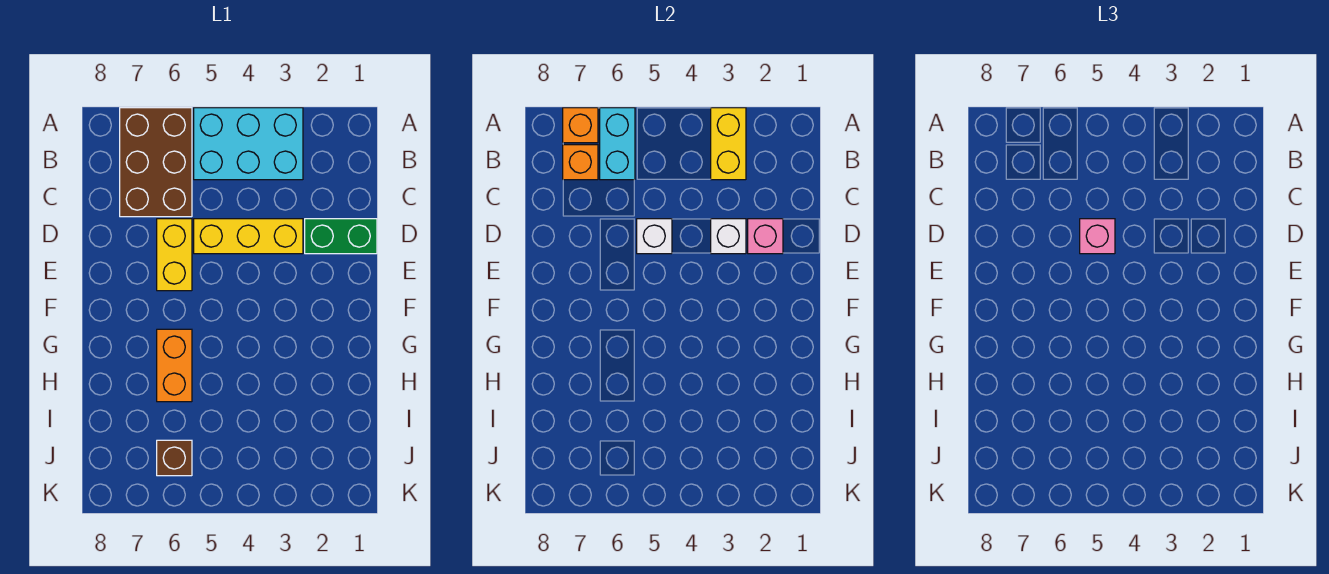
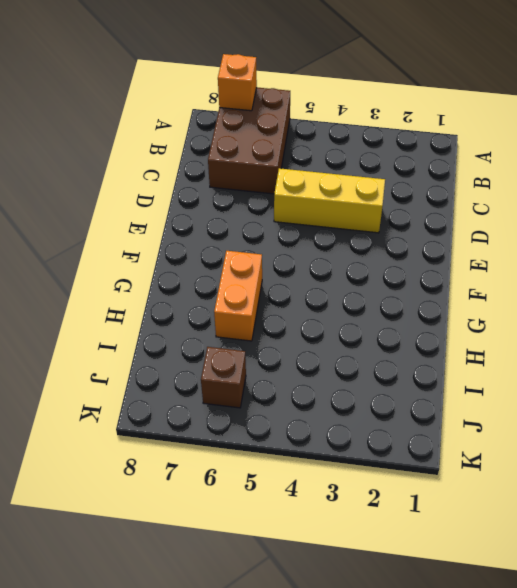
none -> cyan 2x3 brick [194,108,303,180]
none -> green 1x2 brick [305,219,377,254]
none -> yellow 1x2 brick [157,219,192,291]

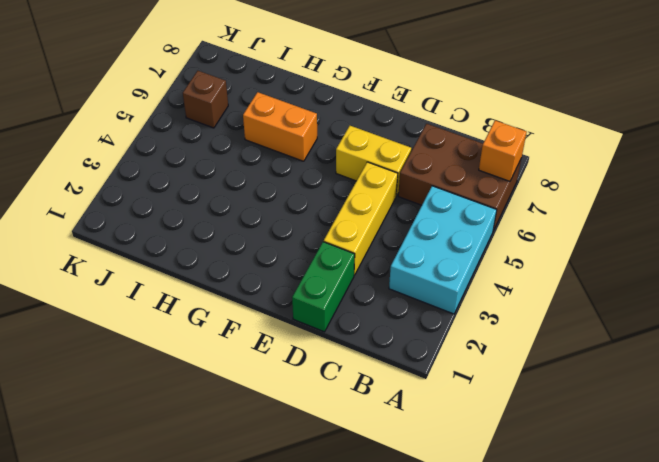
none -> yellow 1x2 brick [711,108,746,180]
none -> cyan 1x2 brick [600,108,635,180]
none -> orange 1x1 brick [563,145,598,180]

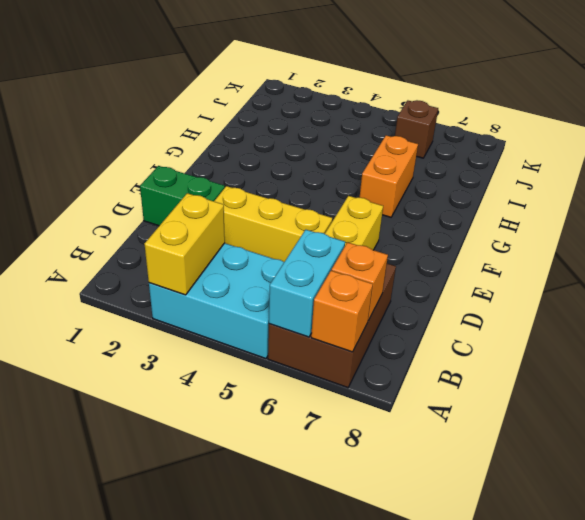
none -> pink 1x1 brick [748,219,783,254]
none -> white 1x1 brick [711,219,746,254]
none -> white 1x1 brick [637,219,672,254]

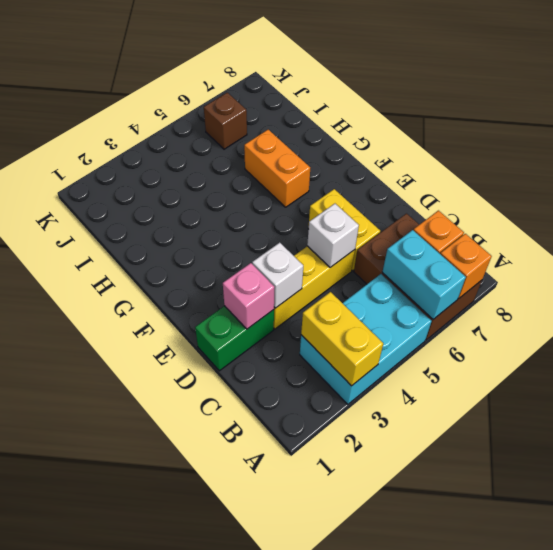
none -> pink 1x1 brick [1080,219,1115,254]

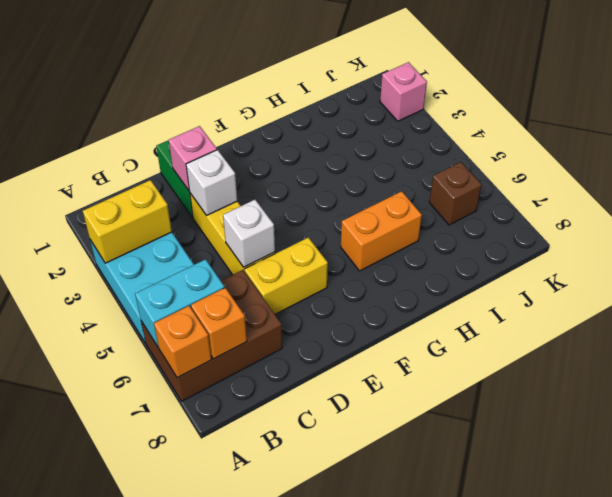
pink 1x1 brick [380,62,427,121] -> pink 1x1 brick moved to [1080,219,1115,254]

